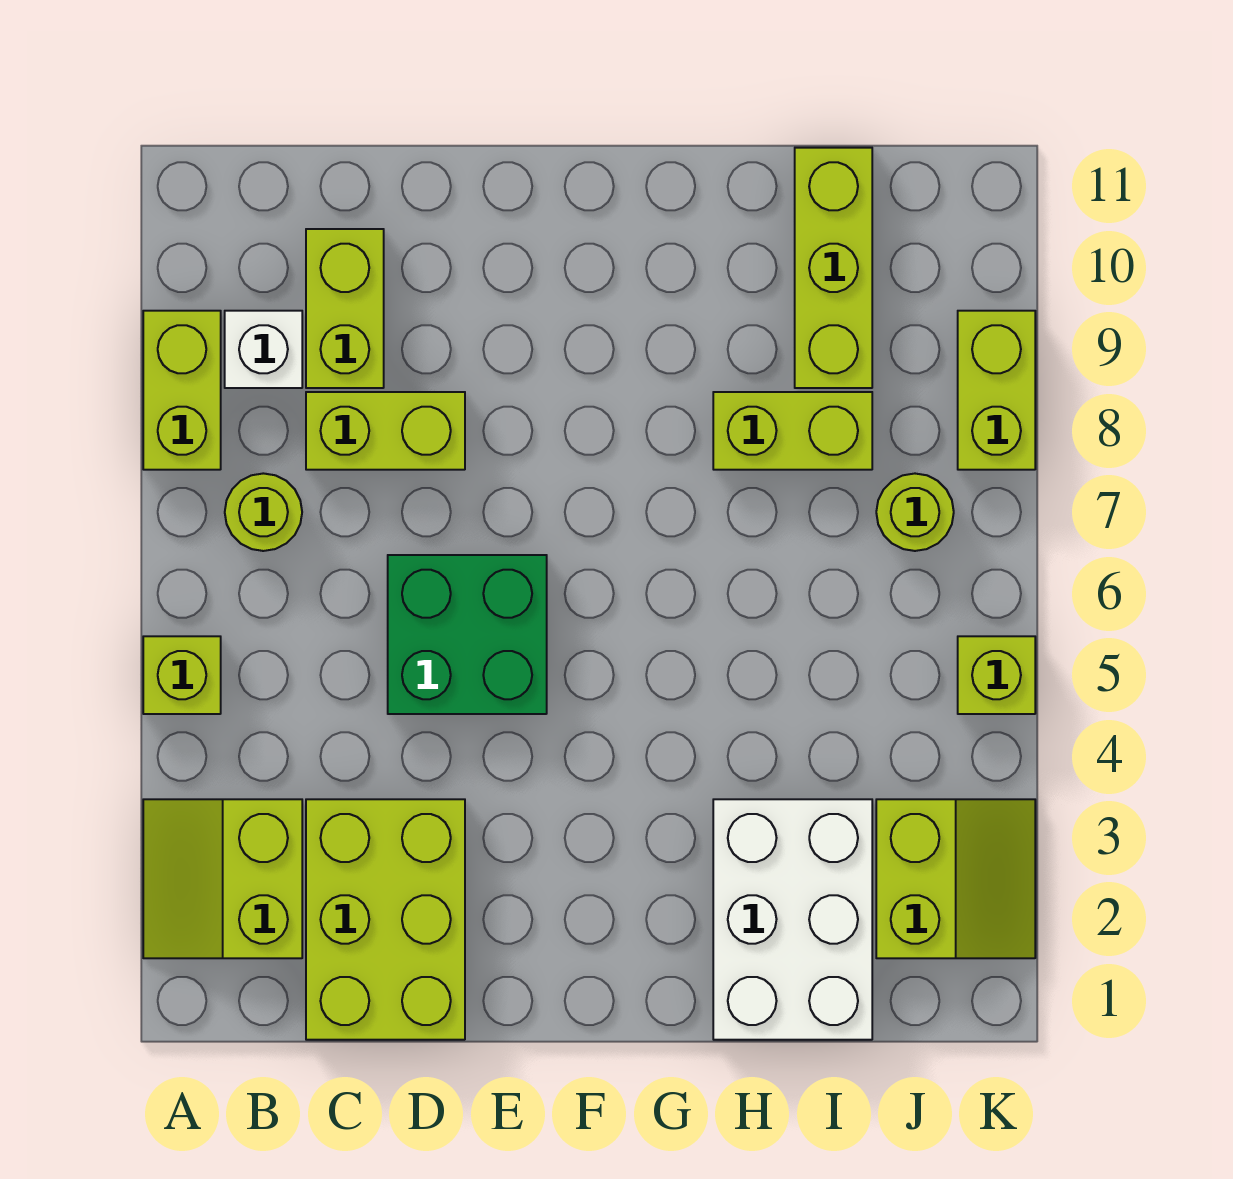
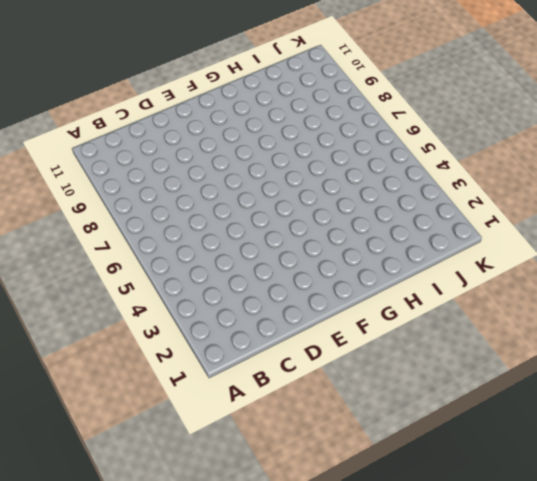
none -> lime 2x2 slope [143,799,302,958]
none -> lime 1x1 brick [143,636,221,714]
none -> lime 1x2 brick [143,311,221,470]

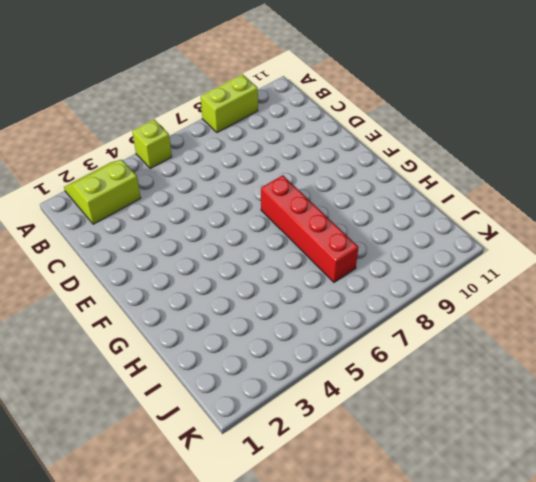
red 1x4 brick [261,175,358,282] -> none
none -> lime 1x1 round brick [225,473,302,551]
none -> white 1x1 brick [225,311,302,388]
none -> lime 2x3 brick [306,799,465,1040]

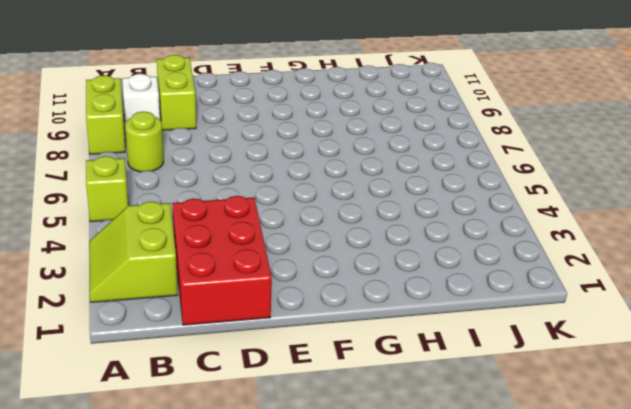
red 2x3 brick [172,196,272,325] -> lime 2x3 brick [306,799,465,1040]
none -> lime 1x2 brick [306,392,465,470]
none -> green 2x2 brick [388,555,547,714]
none -> white 2x3 brick [713,799,872,1040]

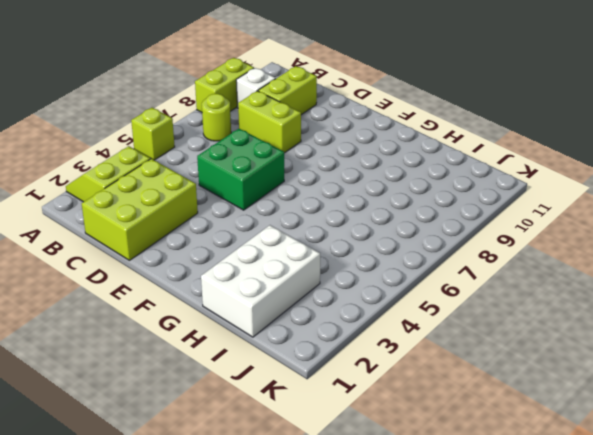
none -> lime 1x2 brick [713,392,872,470]
none -> lime 1x3 brick [795,148,872,388]
none -> lime 2x2 slope [876,799,1035,958]

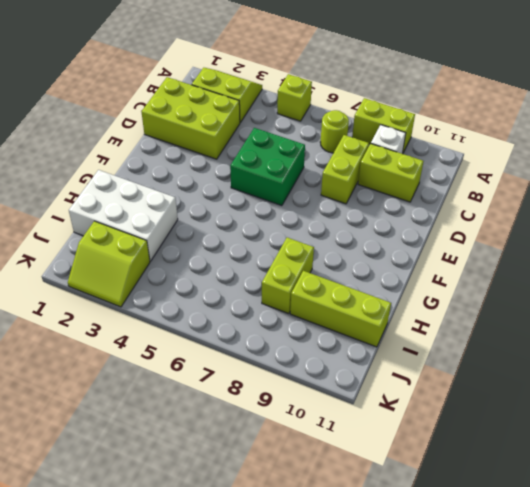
none -> lime 1x1 round brick [876,474,954,551]
none -> lime 1x1 brick [958,636,1035,714]
none -> lime 1x2 brick [958,311,1035,470]

